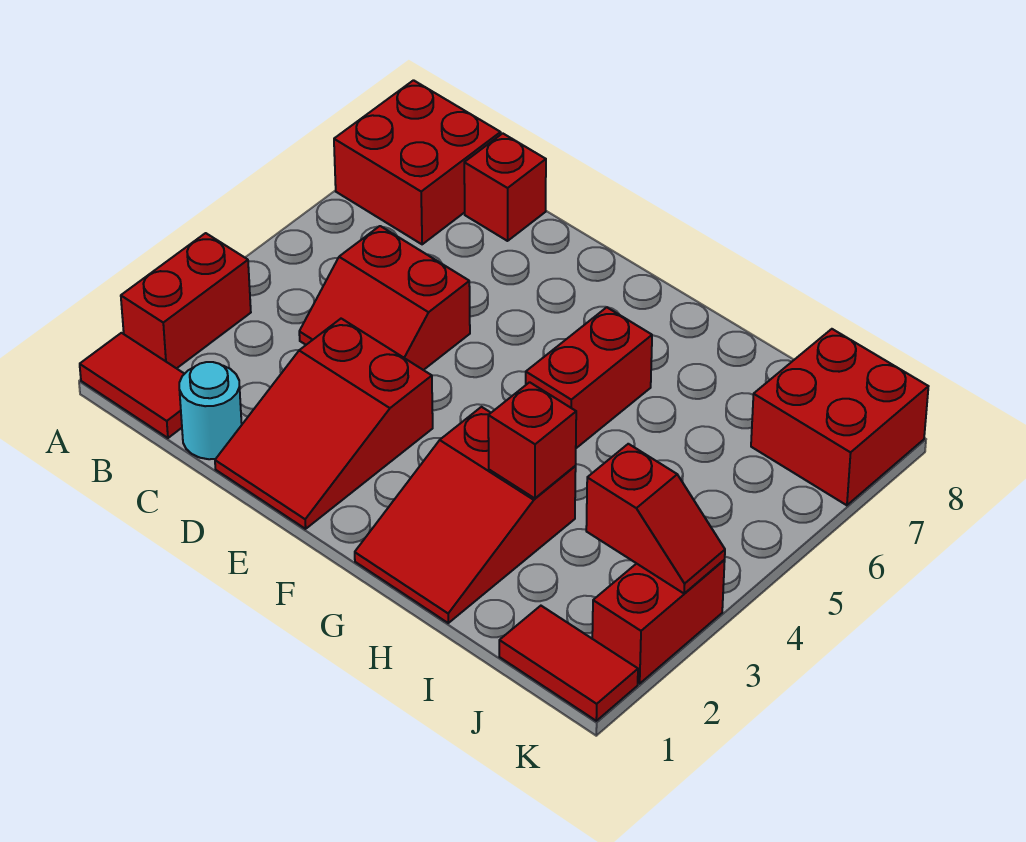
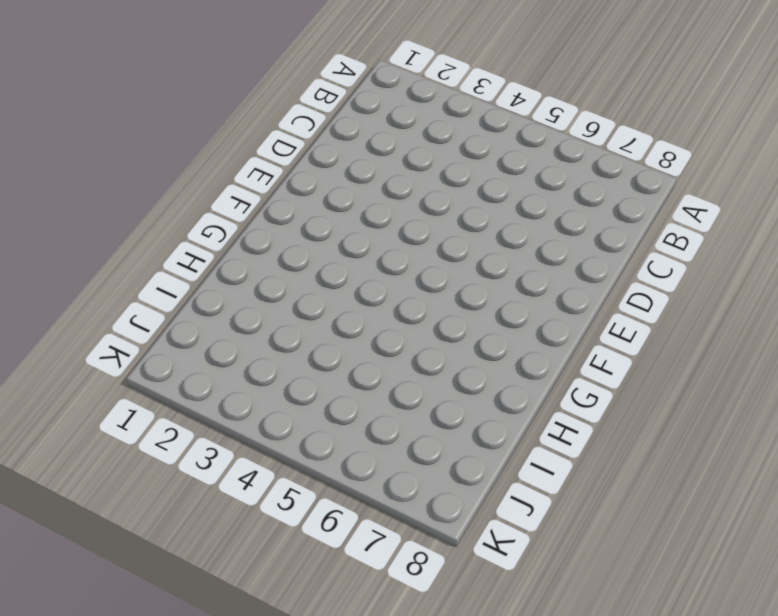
none -> red 1x2 tile [80,333,184,438]
none -> red 1x2 brick [121,233,251,368]
none -> red 2x2 brick [334,80,501,244]

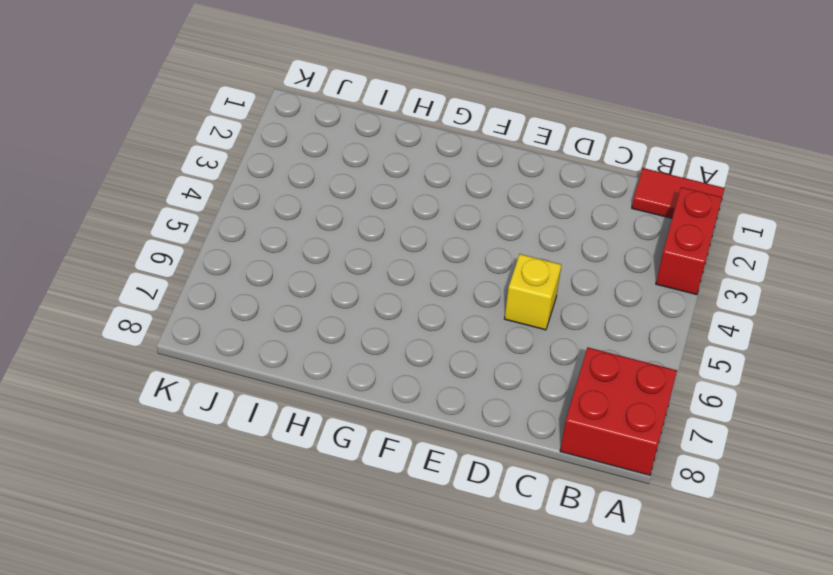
yellow 1x1 brick [504,254,561,330] -> red 2x2 slope [299,226,470,370]
none -> cyan 1x1 round brick [179,362,242,459]
none -> red 1x1 brick [464,133,546,241]
none -> red 2x3 slope [215,319,433,529]

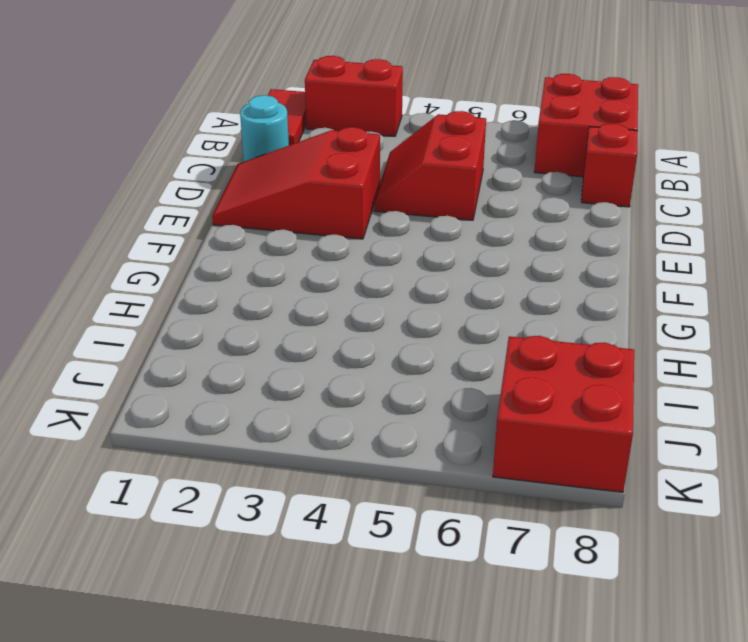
none -> red 2x3 slope [355,407,576,623]
none -> red 1x2 brick [526,307,652,448]
none -> red 1x2 tile [499,606,638,721]

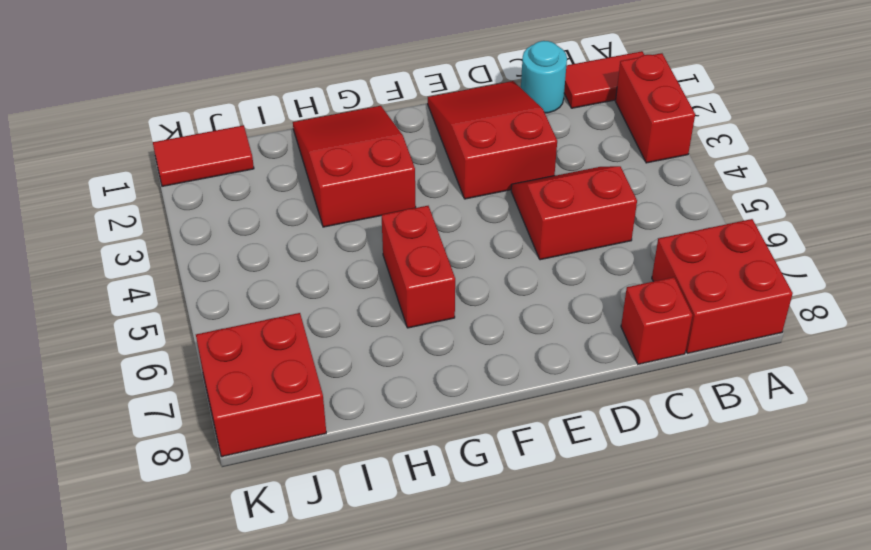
none -> red 1x2 brick [592,560,725,684]
none -> red 1x1 brick [488,382,576,498]
none -> red 1x2 slope [586,444,725,594]

